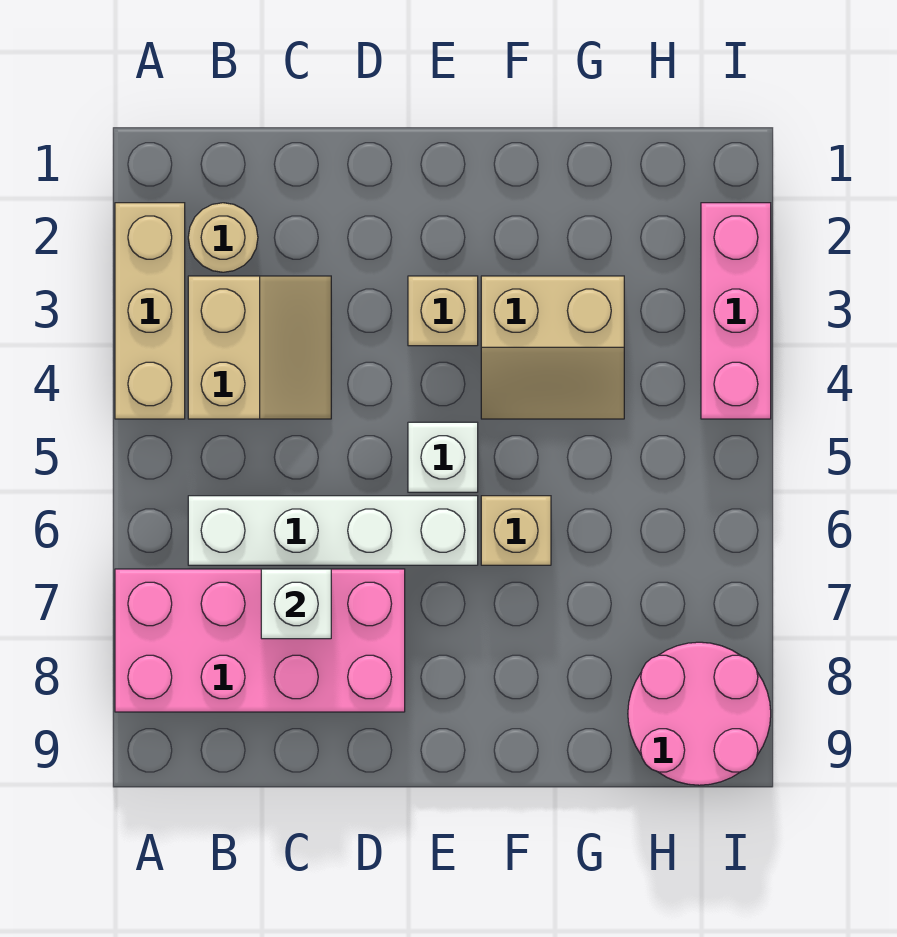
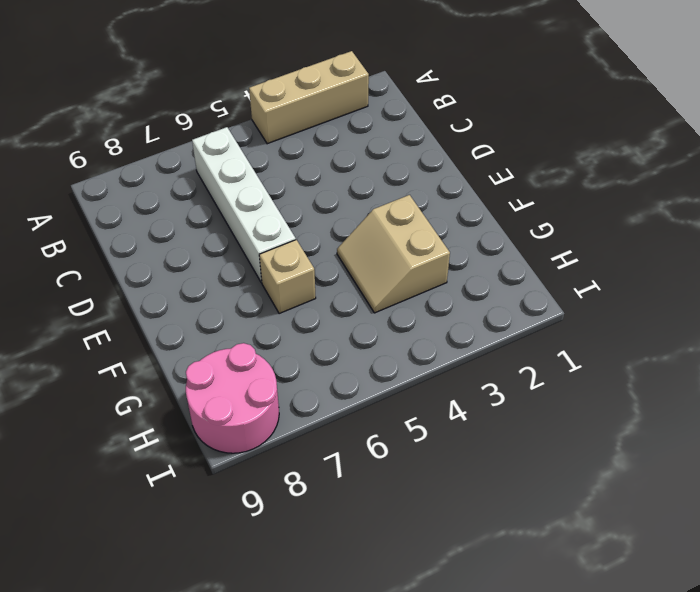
none -> pink 2x4 brick [115,569,405,712]
none -> tan 1x1 round brick [188,203,258,272]
none -> tan 2x2 slope [188,276,331,419]

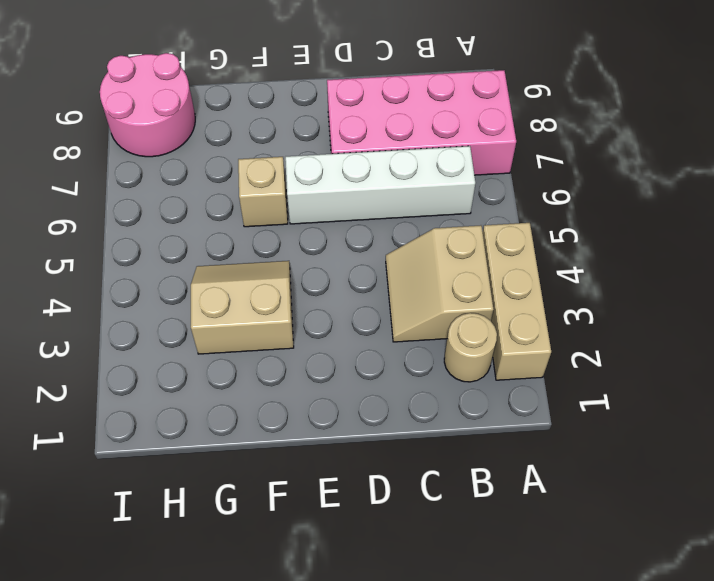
none -> tan 1x1 brick [408,276,478,346]
none -> white 1x1 brick [408,422,478,492]
none -> pink 1x3 brick [701,203,771,419]

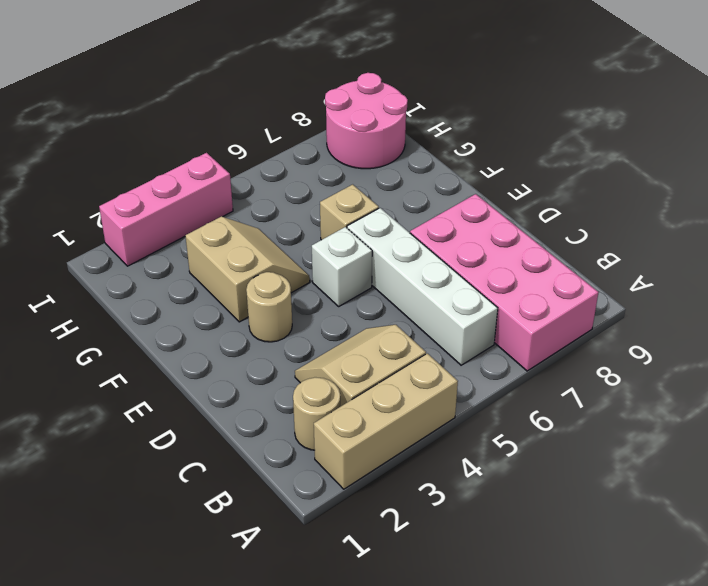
tan 1x1 round brick [246,272,292,342] -> tan 1x1 brick [408,276,478,346]
none -> white 1x1 brick [261,569,331,639]

